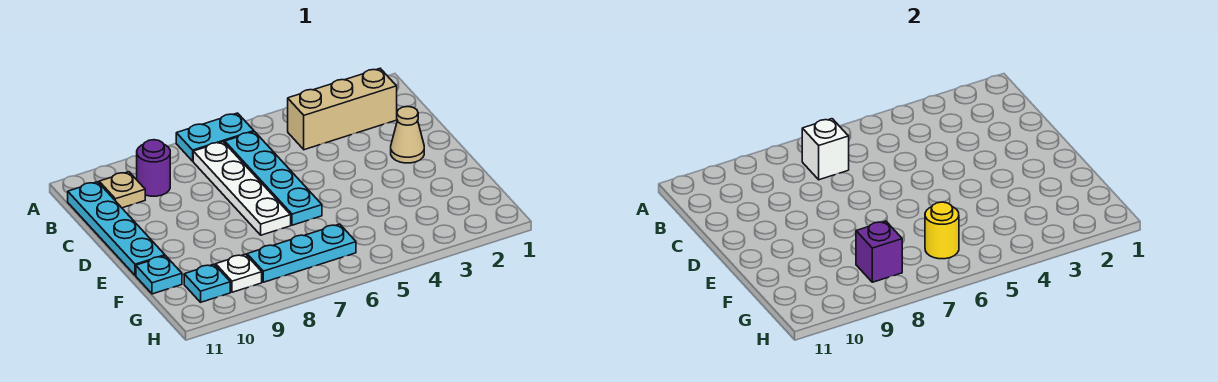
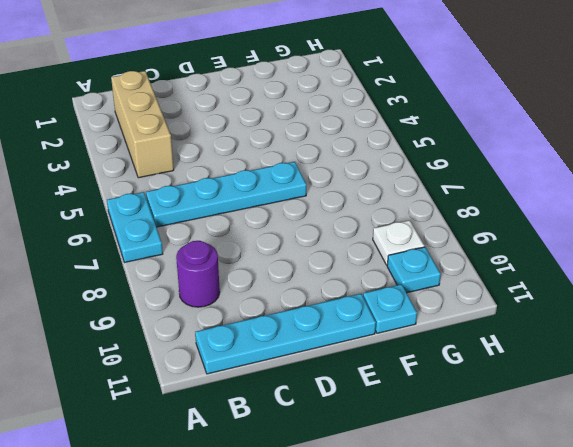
none -> white 1x4 plate [193,142,291,235]
none -> tan 1x1 plate [99,172,145,208]
none -> tan 1x1 cone [391,106,424,163]

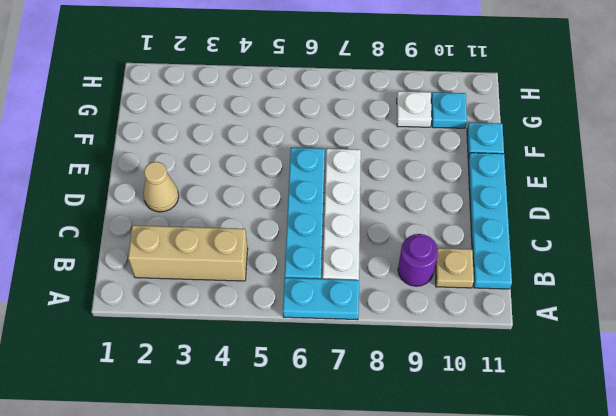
none -> cyan 1x3 plate [247,224,356,282]
none -> white 1x1 brick [802,119,849,180]
none -> yellow 1x1 round brick [925,202,959,259]

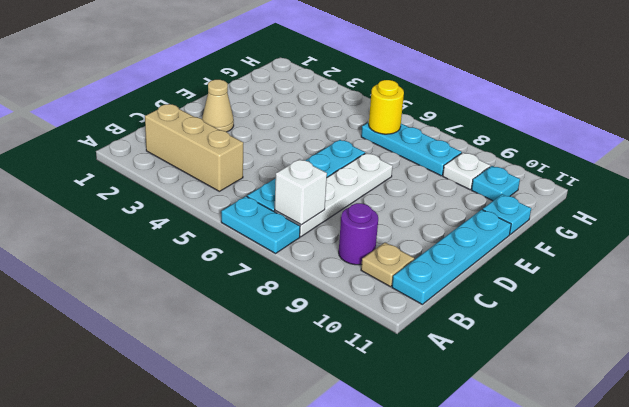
none -> purple 1x1 brick [856,221,902,282]

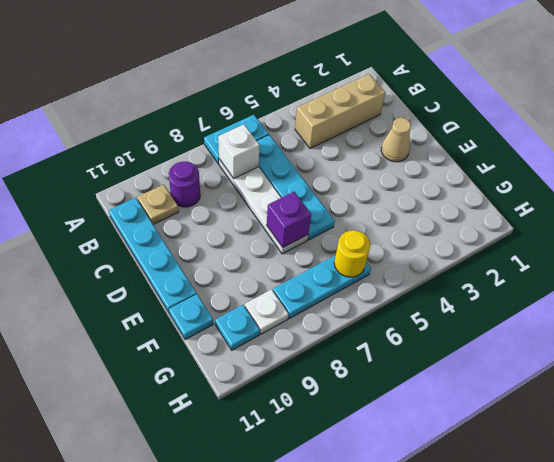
purple 1x1 brick [267,192,311,247] -> purple 1x1 brick moved to [856,221,902,282]

